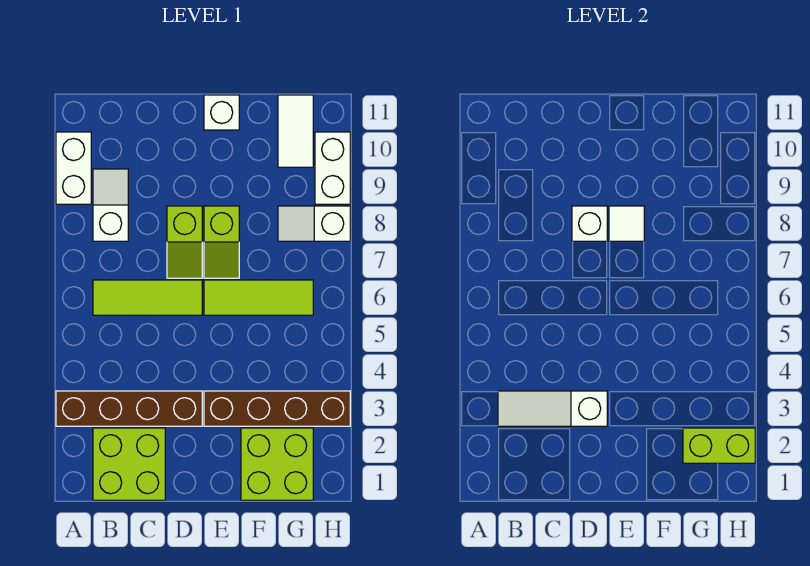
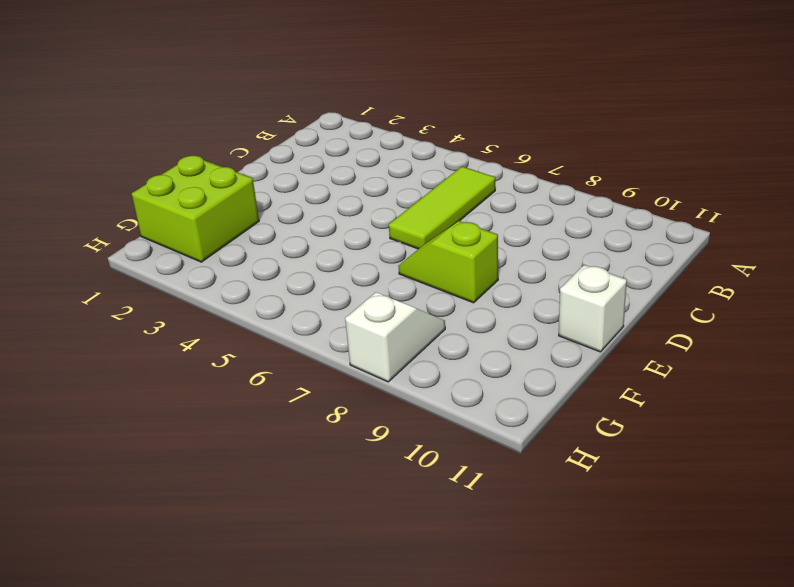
none -> brown 1x4 brick [56,391,202,426]
none -> white 1x2 brick [56,132,91,204]
none -> lime 2x2 brick [93,428,165,500]

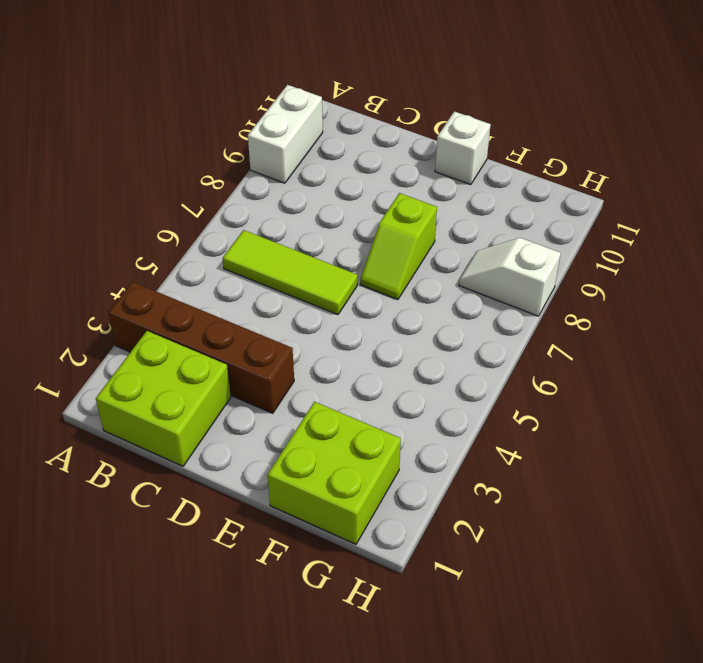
none -> white 1x2 slope [93,169,128,241]
none -> lime 1x2 slope [167,206,202,278]
none -> brown 1x4 brick [204,391,350,426]

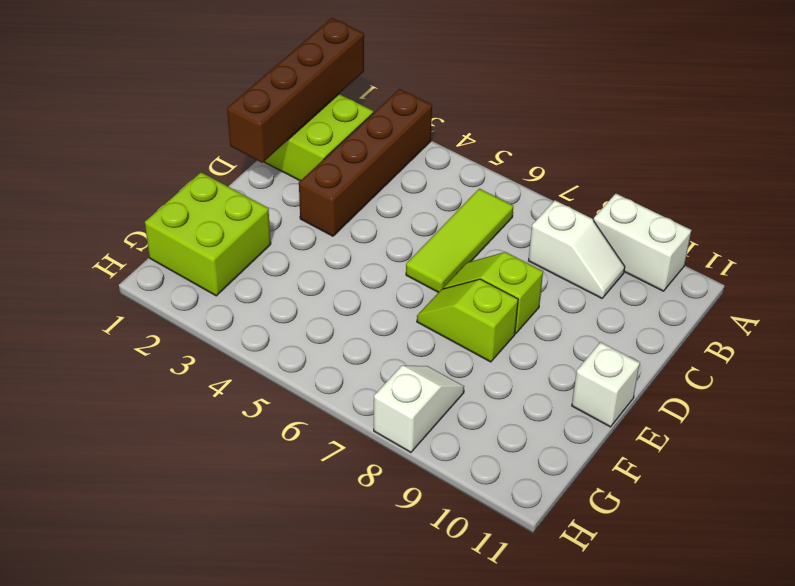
brown 1x4 brick [227,18,364,163] -> brown 1x4 brick moved to [204,391,350,426]
none -> lime 1x3 tile [204,280,313,315]
none -> white 1x2 tile [278,95,313,167]
none -> white 1x2 brick [315,132,350,204]

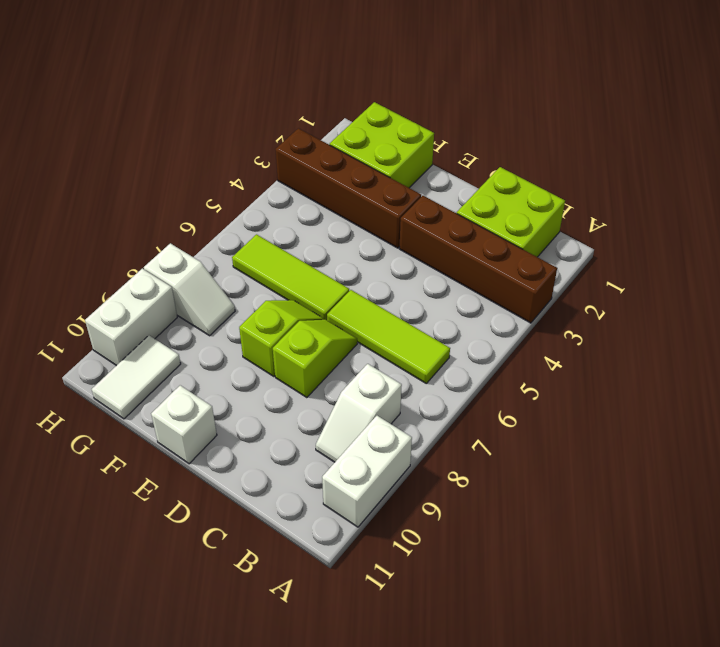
none -> white 1x3 slope [498,391,607,426]
none -> white 1x1 brick [572,206,607,241]
none -> white 1x1 tile [609,206,644,241]

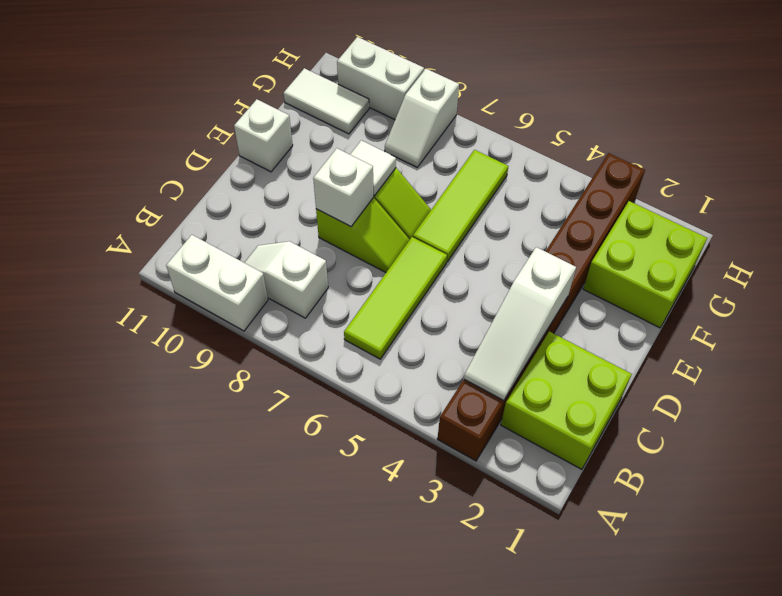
none -> lime 1x2 brick [683,428,755,463]

